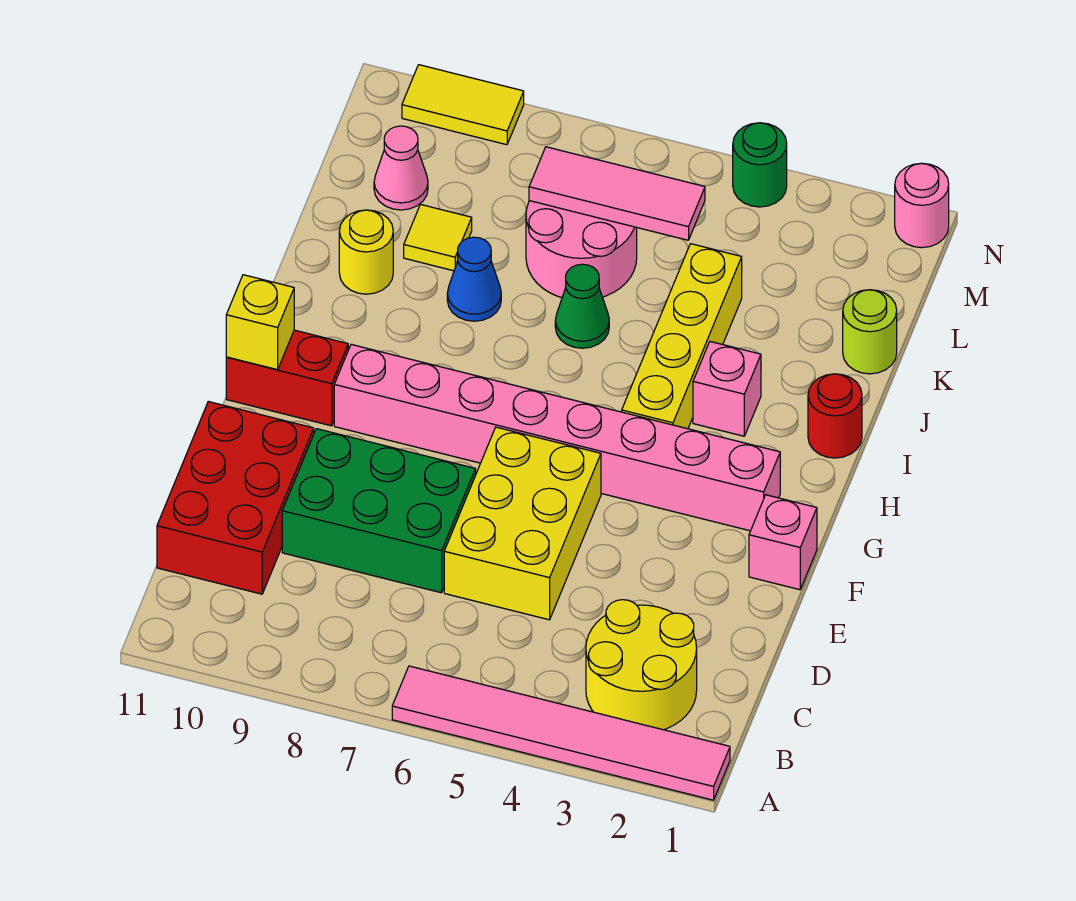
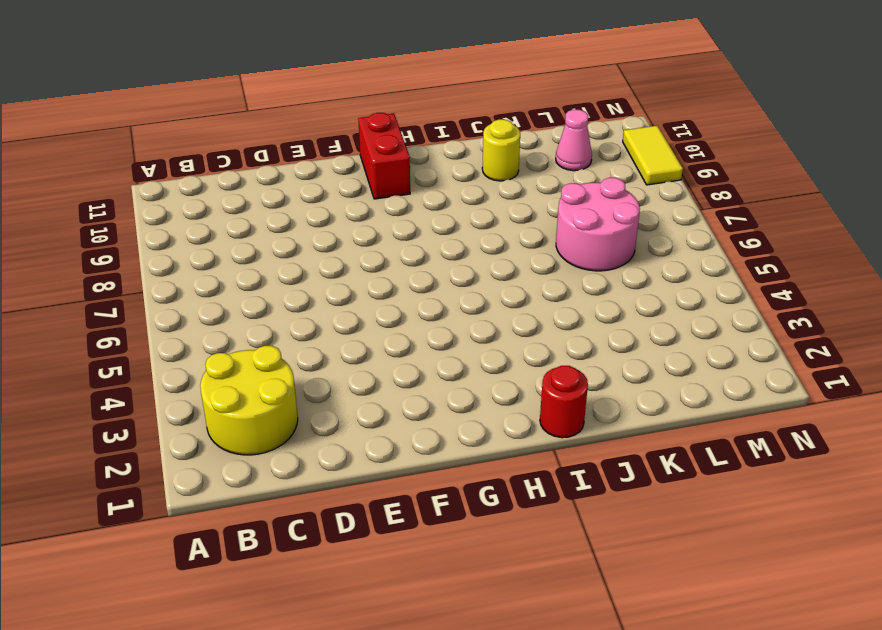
none -> pink 1x6 tile [392,666,730,800]
none -> red 2x3 brick [157,402,314,594]
none -> yellow 2x3 brick [444,427,601,620]

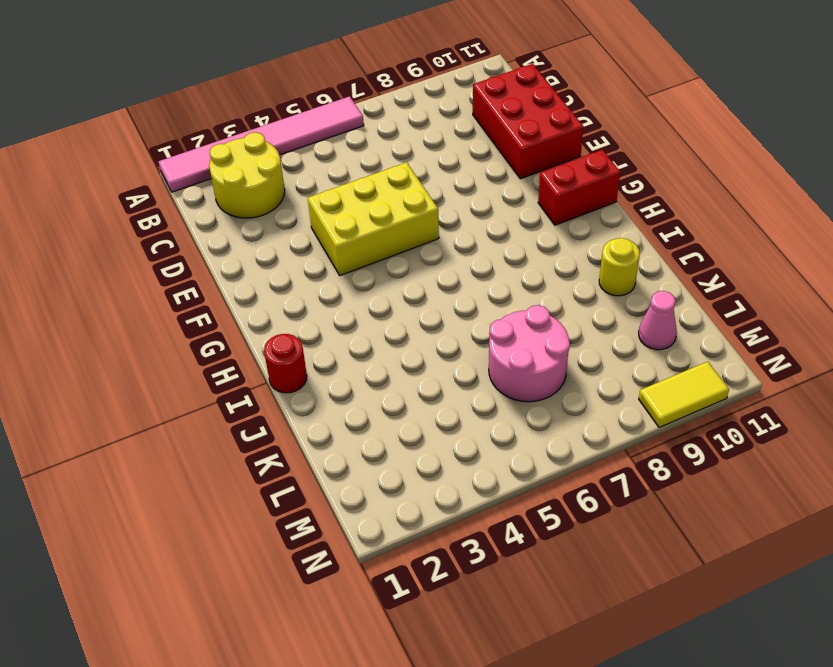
yellow 2x3 brick [308,162,439,276] -> yellow 2x3 brick turned to [444,427,601,620]
none -> green 2x3 brick [282,429,476,593]
none -> pink 1x1 brick [749,495,817,590]
none -> pink 1x8 brick [334,344,780,531]

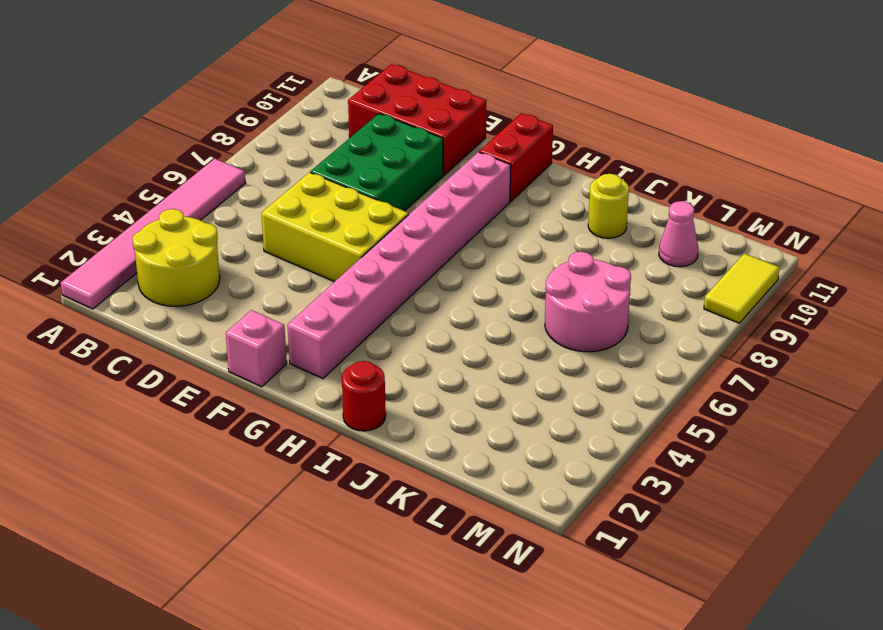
none -> yellow 1x4 brick [622,244,742,429]
none -> pink 1x1 brick [693,342,761,436]
none -> green 1x1 cone [555,264,609,348]

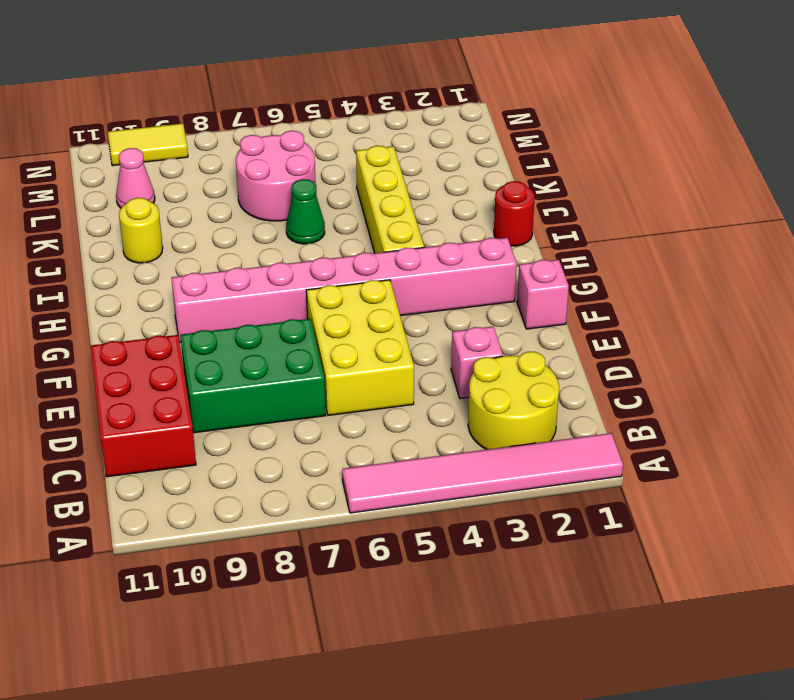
pink 1x1 brick [451,326,503,399] -> pink 1x1 brick moved to [693,342,761,436]
none -> red 1x2 brick [226,330,348,426]
none -> blue 1x1 cone [447,237,501,321]
none -> lime 1x1 round brick [843,290,897,374]

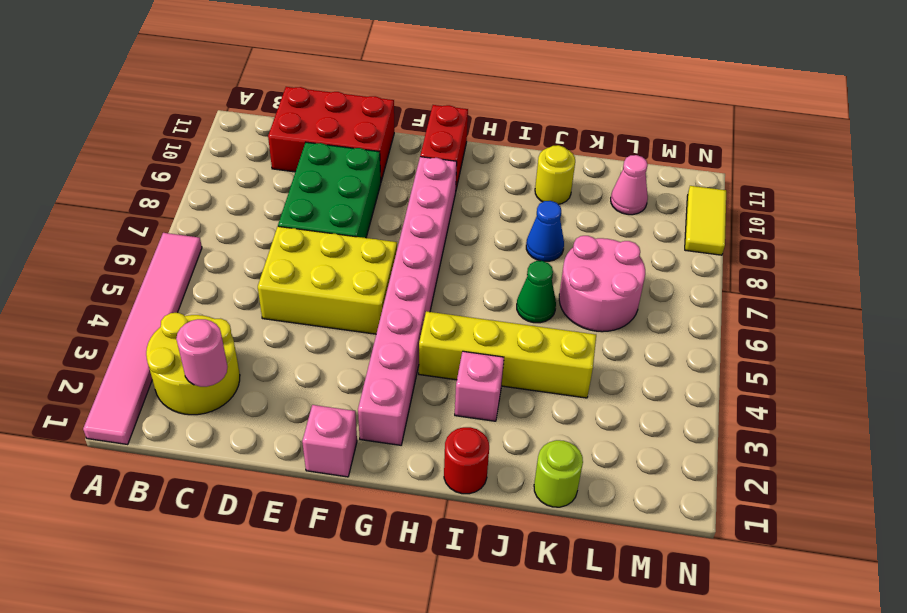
pink 1x1 round brick [176,319,228,387] -> pink 1x1 round brick moved to [895,163,949,248]
none -> yellow 1x1 tile [404,204,472,271]
none -> green 1x1 round brick [733,123,787,207]
none -> yellow 1x1 brick [226,275,294,370]

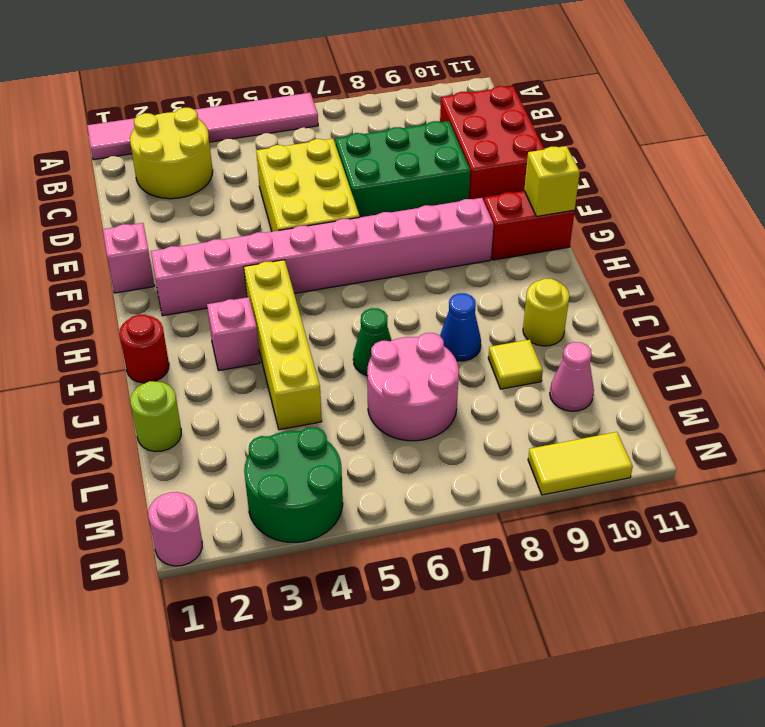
green 2x2 round brick [244,427,343,542] -> green 1x1 round brick [733,123,787,207]
none -> pink 1x3 tile [529,147,705,240]

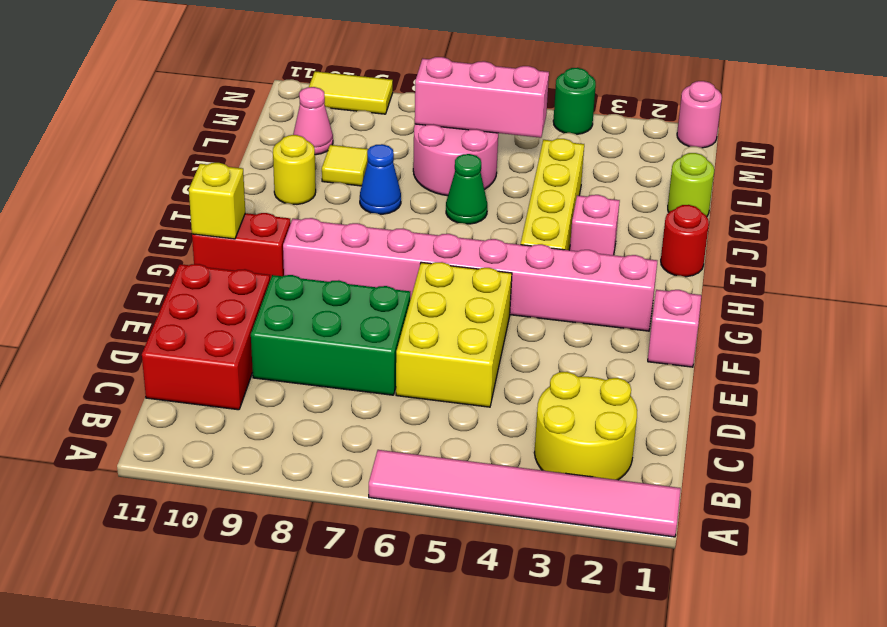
pink 1x3 brick [415,57,549,138] -> pink 1x3 tile [529,147,705,240]

